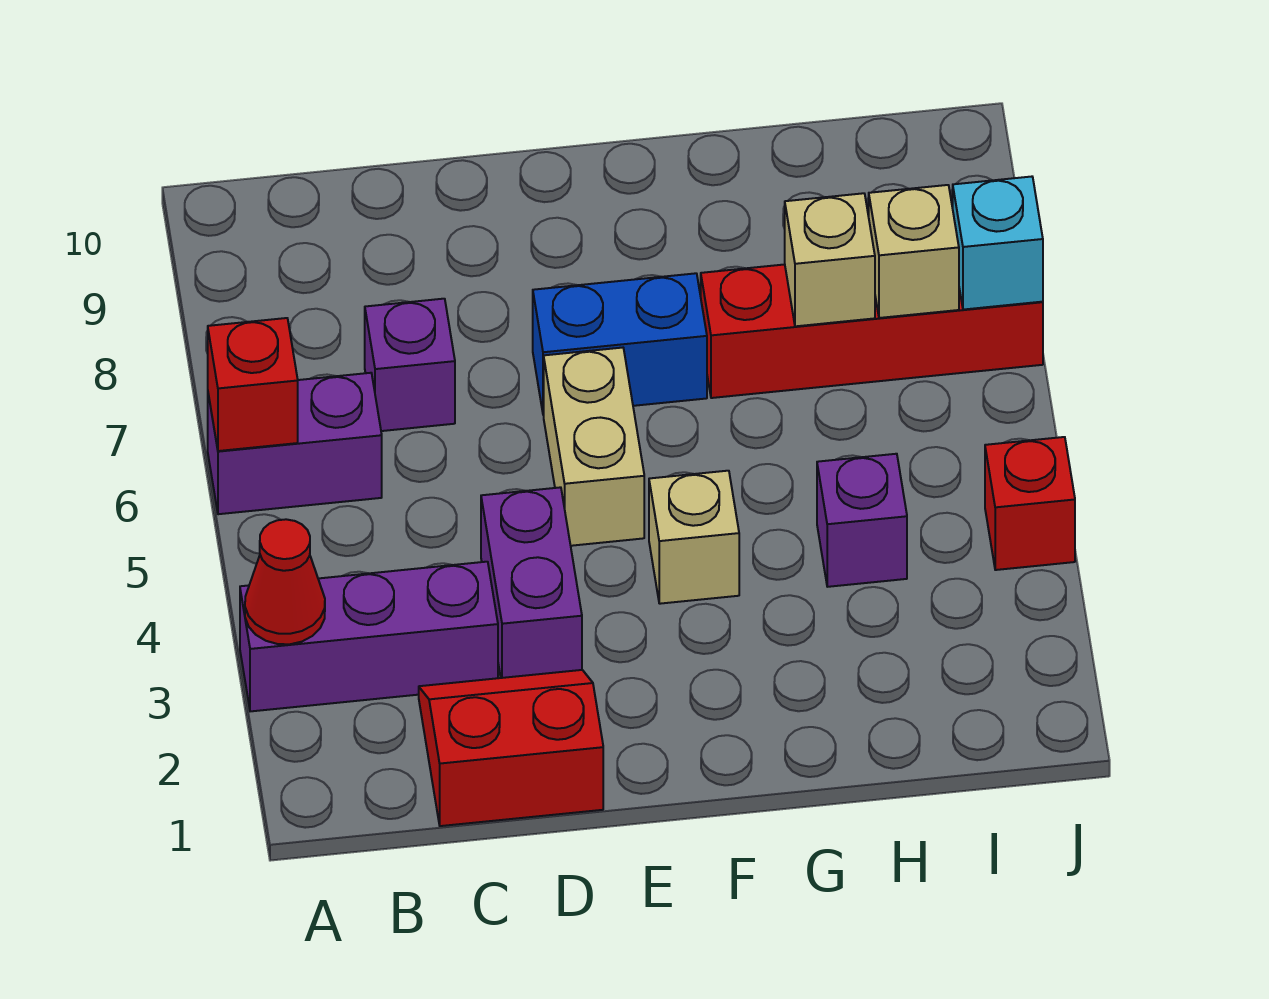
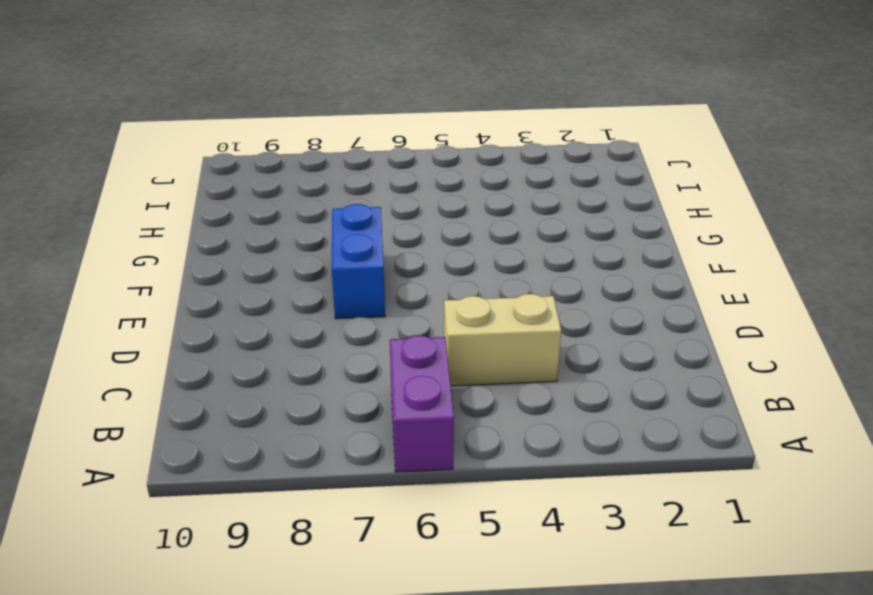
tan 1x2 brick [444,294,561,386] -> tan 1x2 brick moved to [544,348,644,546]
none -> purple 1x3 brick [240,562,498,711]
none -> red 2x2 slope [419,670,603,826]
none -> purple 1x1 brick [365,299,455,431]

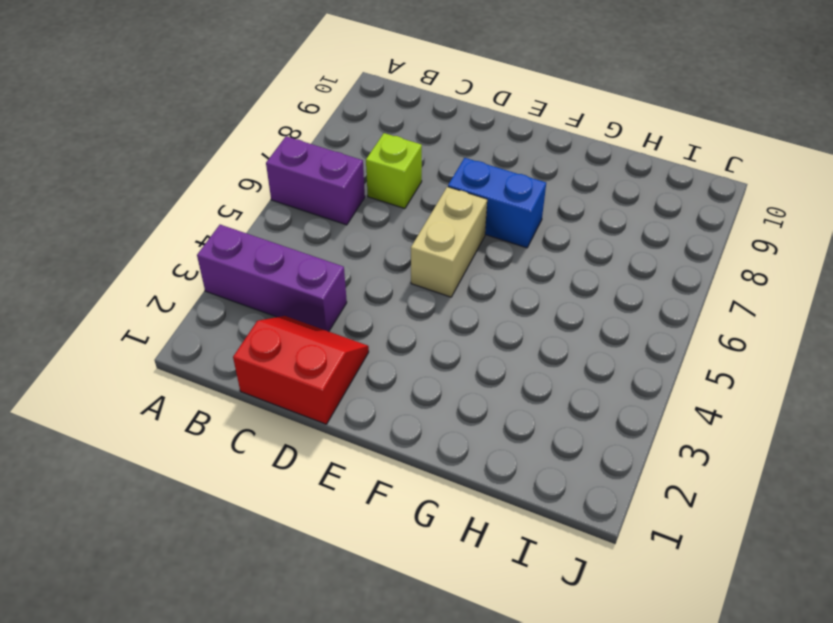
lime 1x1 brick [366,133,422,209] -> purple 1x1 brick [365,299,455,431]
none -> purple 1x2 brick [481,487,582,678]
none -> tan 1x1 brick [649,471,739,604]
none -> red 1x4 brick [701,264,1043,398]

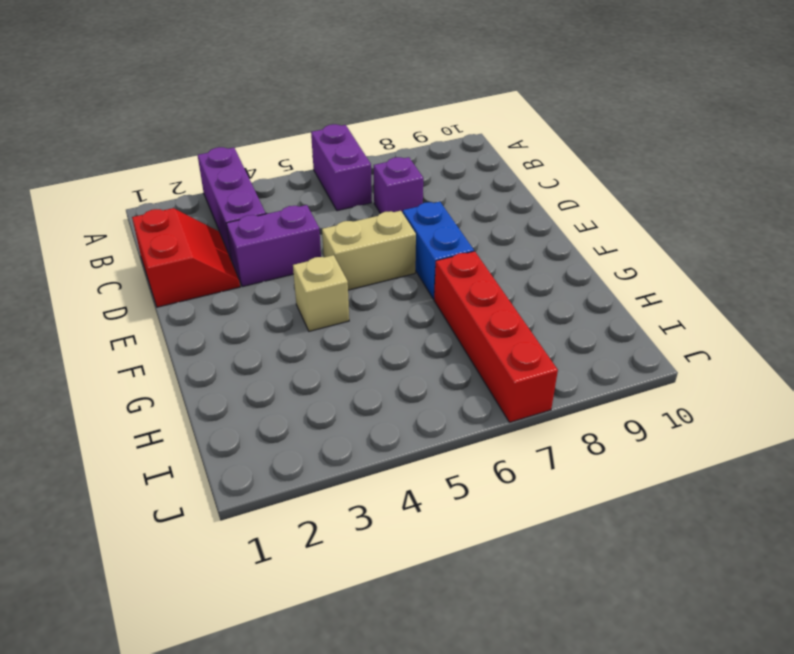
none -> purple 1x1 brick [817,454,907,587]
none -> red 1x1 brick [985,437,1075,570]
none -> red 1x1 cone [245,519,325,644]

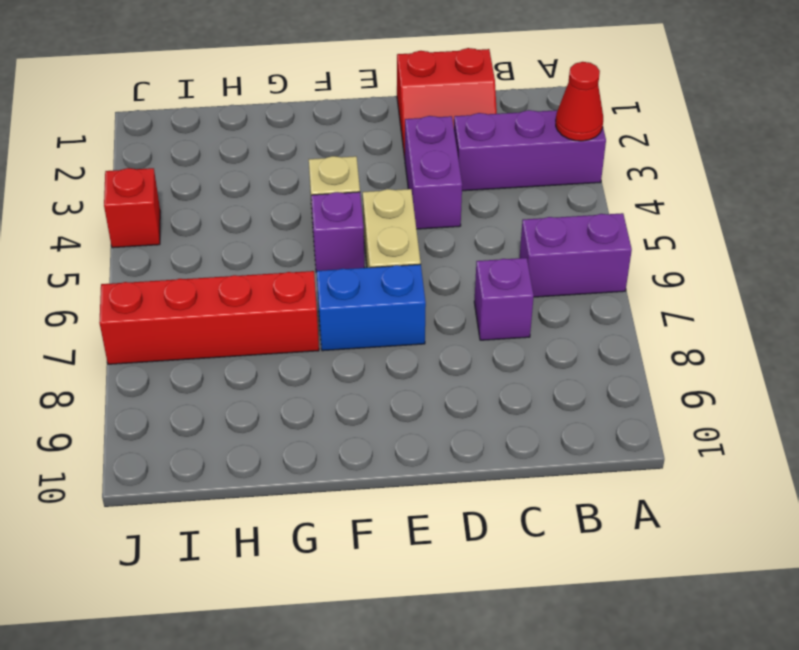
purple 1x1 brick [311,192,365,272] -> purple 1x1 brick moved to [817,454,907,587]
none -> red 1x1 brick [208,318,298,451]
none -> tan 1x1 brick [785,193,875,326]
none -> tan 1x1 brick [869,185,959,318]

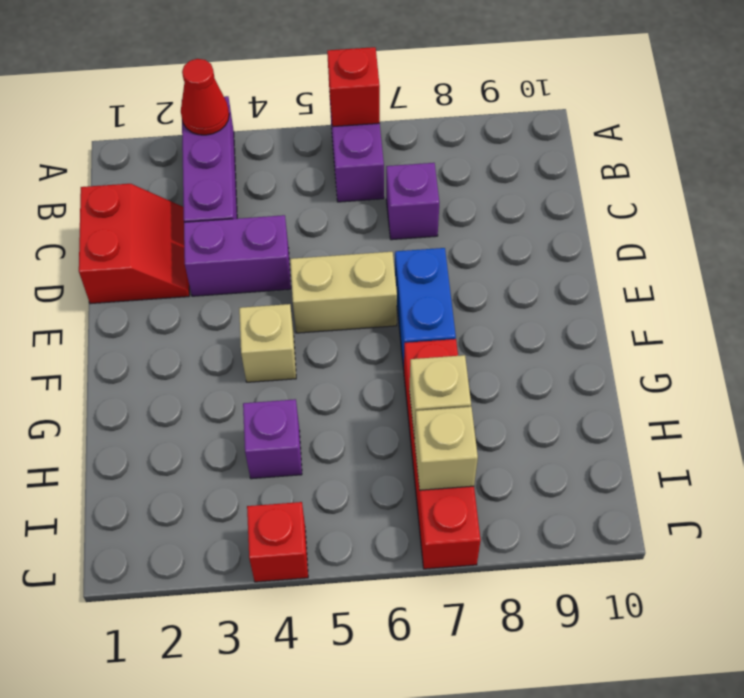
none -> cyan 1x1 brick [953,177,1043,310]

